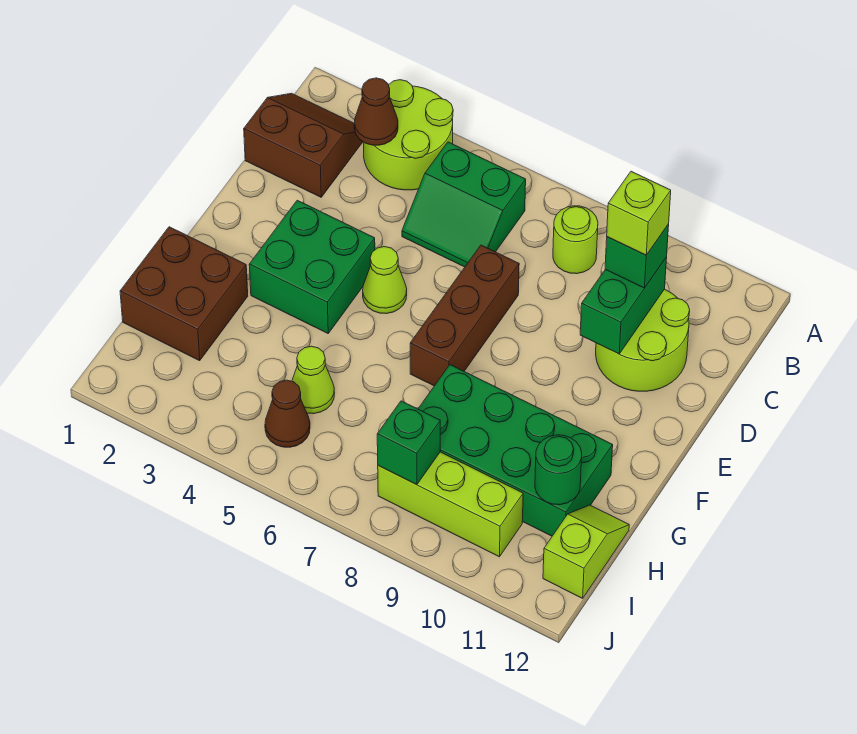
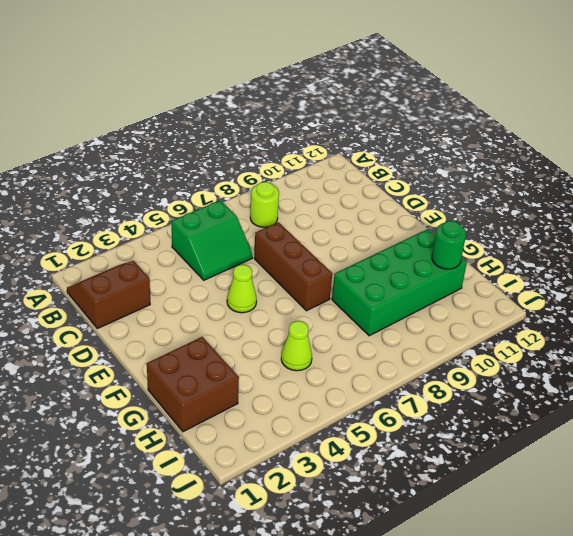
none -> lime 2x2 round brick [363,80,453,190]
none -> lime 2x2 round brick [596,289,690,391]
none -> green 2x2 brick [249,200,375,333]

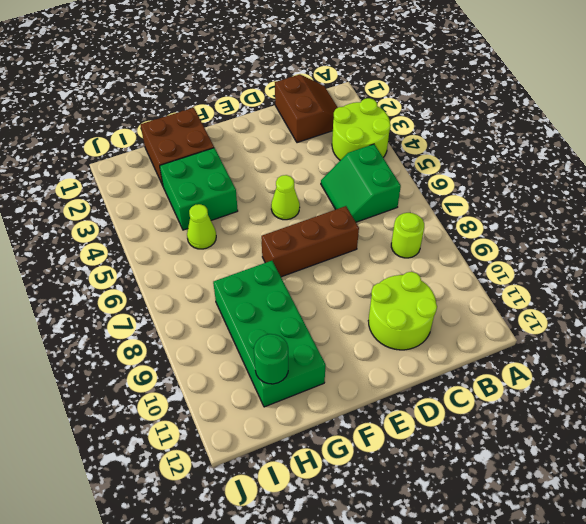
green 2x2 brick [160,148,238,230] -> green 2x2 brick moved to [249,200,375,333]
none -> lime 1x2 slope [543,505,629,598]
none -> brown 1x1 cone [265,380,310,447]
none -> lime 1x3 brick [378,452,523,557]

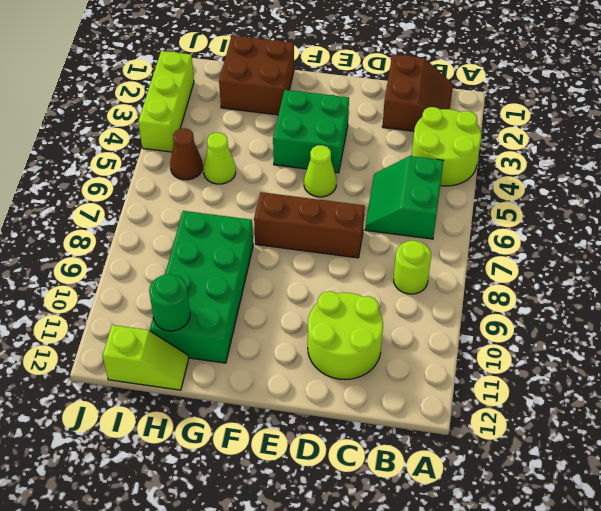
lime 1x3 brick [138,51,194,152] -> lime 1x3 brick moved to [378,452,523,557]
none -> brown 1x1 cone [354,78,398,145]
none -> green 1x2 brick [580,257,667,354]
none -> green 1x1 brick [377,401,440,485]

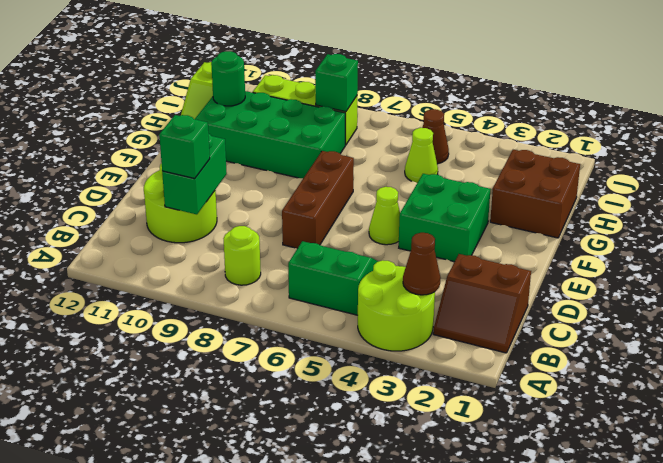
none -> lime 1x1 brick [607,171,671,255]

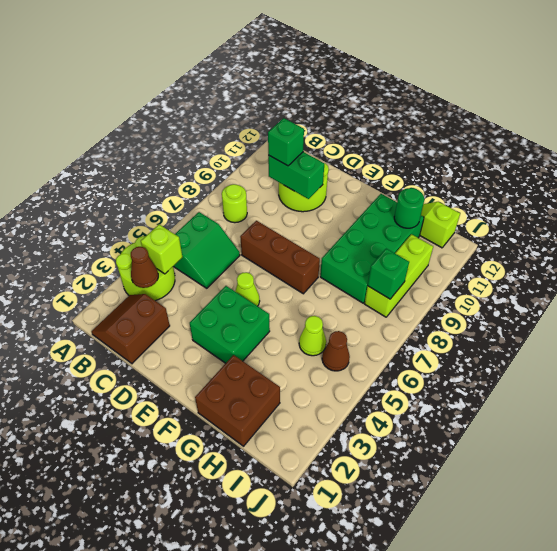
lime 1x1 brick [141,224,182,274] -> lime 1x1 brick moved to [607,171,671,255]

